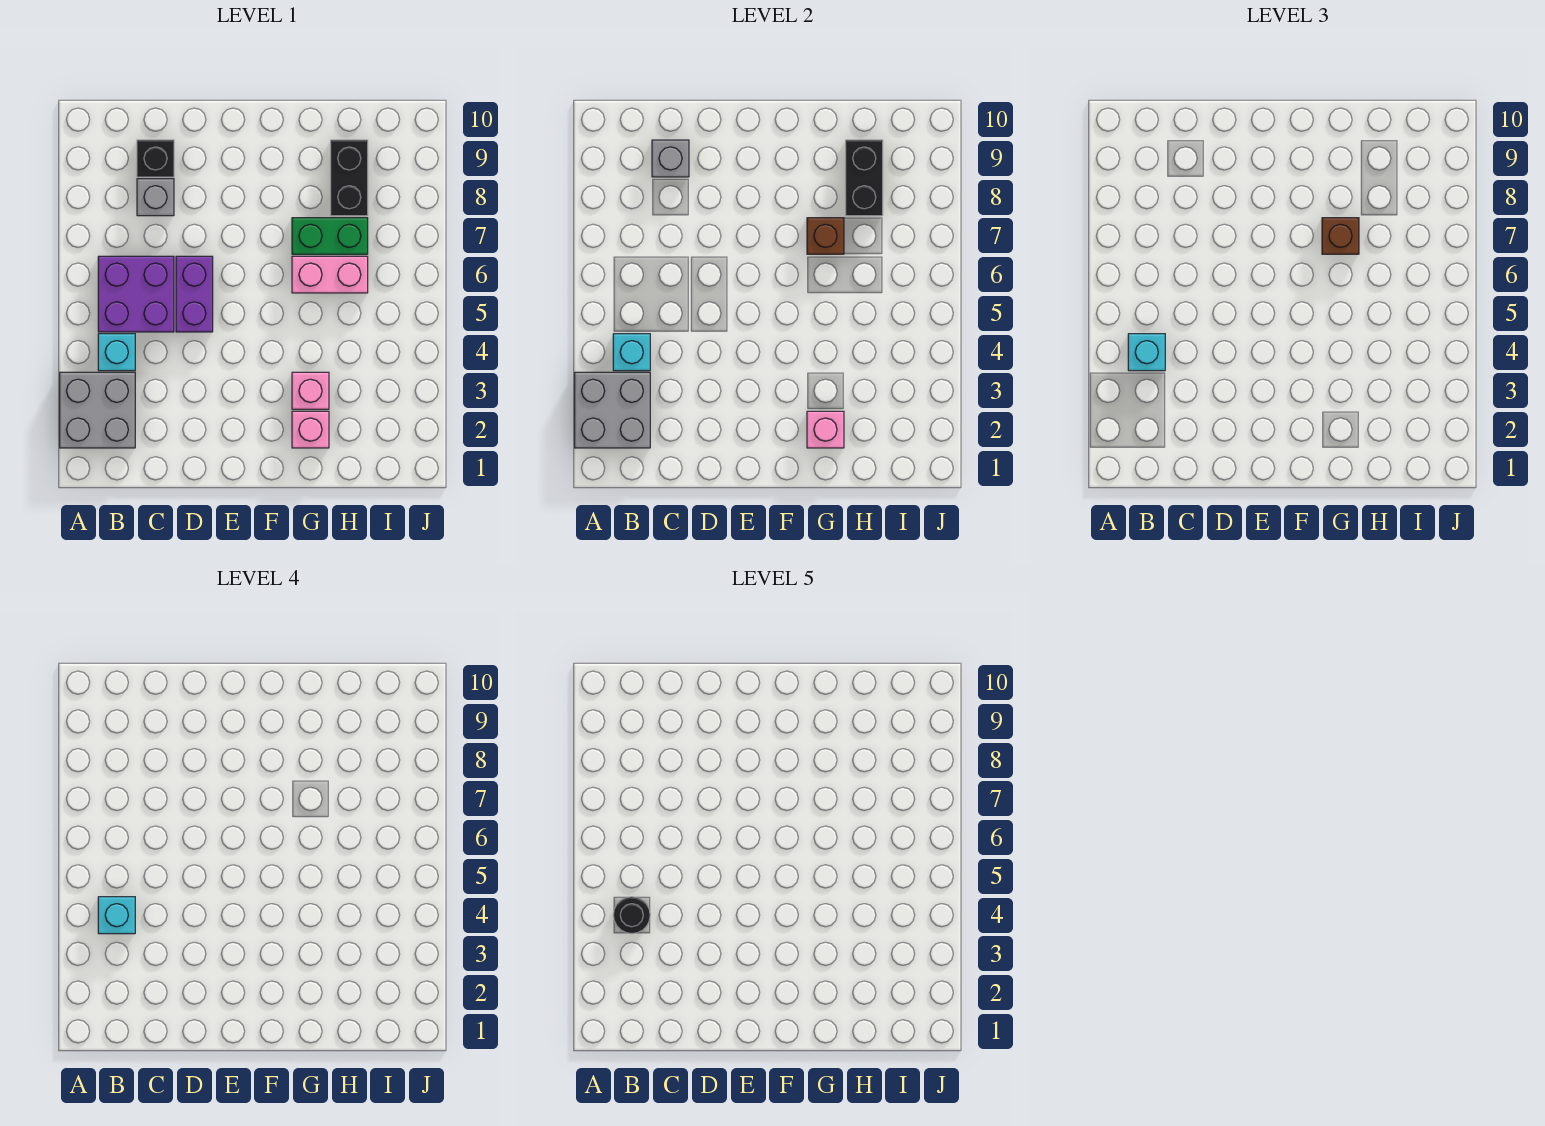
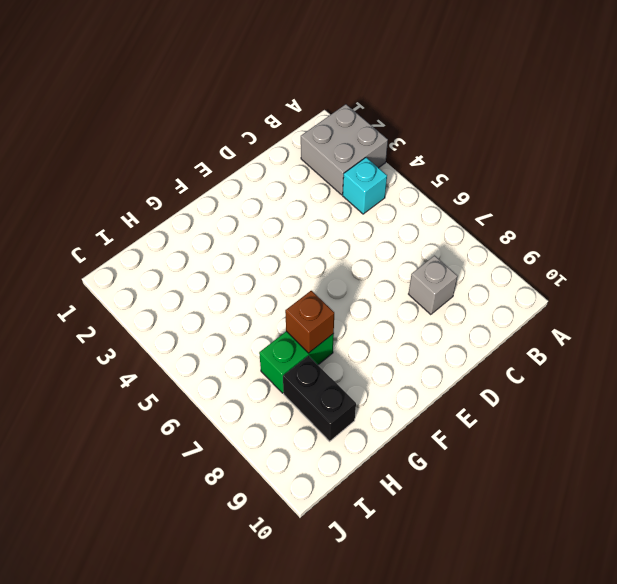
none -> purple 2x2 brick [98,256,174,332]
none -> black 1x1 brick [137,140,174,177]
none -> purple 1x2 brick [176,256,213,332]

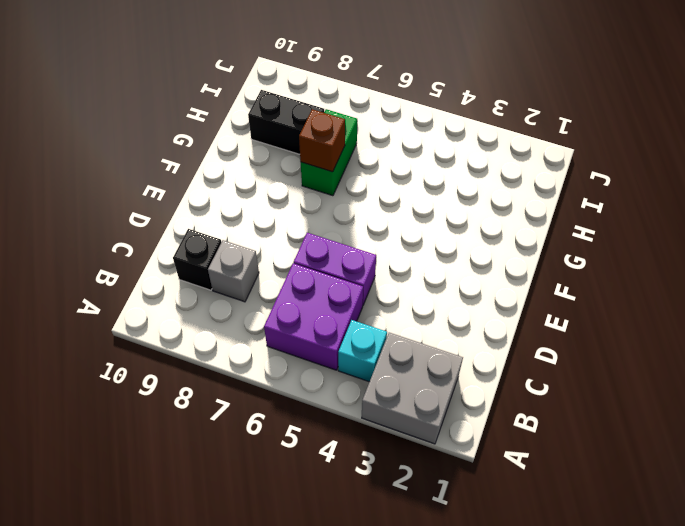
none -> pink 1x1 brick [292,411,329,448]
none -> pink 1x1 brick [292,372,329,409]
none -> pink 1x2 brick [292,256,368,293]

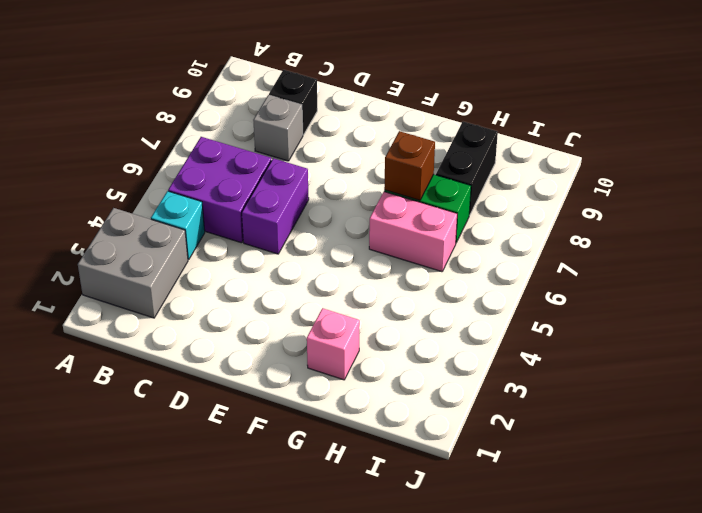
none -> pink 1x1 brick [292,372,329,409]
none -> grey 2x2 brick [575,372,650,448]
none -> cyan 1x1 brick [613,334,650,371]

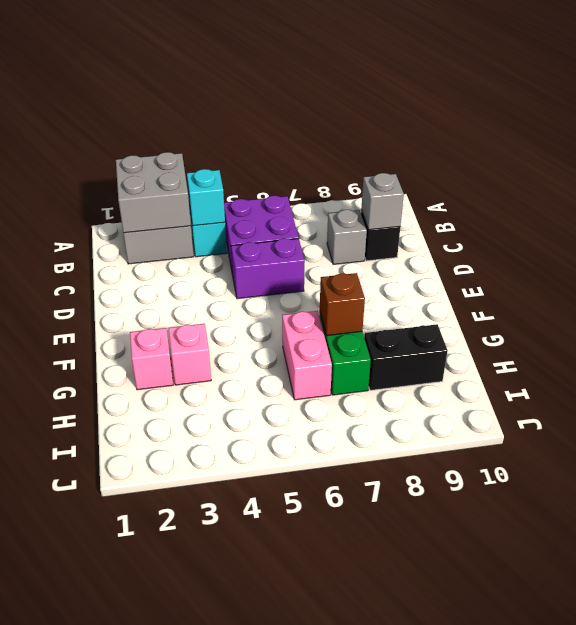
none -> pink 1x1 brick [807,411,844,448]
none -> black 1x2 brick [846,140,883,216]
none -> cyan 1x1 brick [1128,334,1165,371]

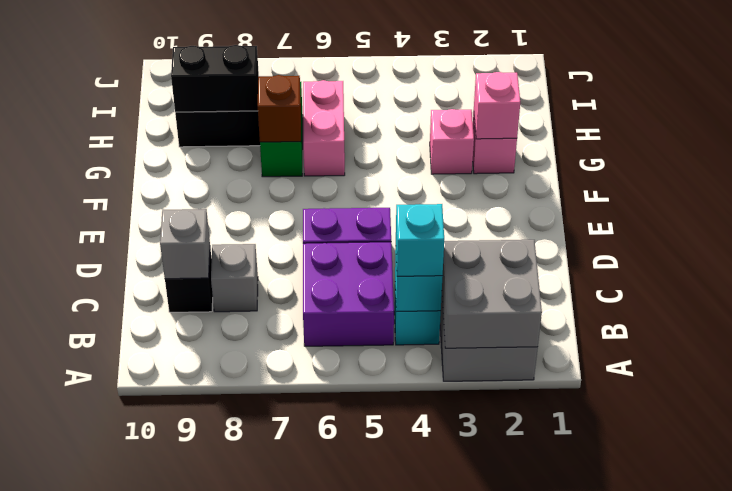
none -> brown 1x1 brick [1322,218,1359,254]
none -> cyan 1x1 brick [98,897,135,934]
none -> black 1x1 round brick [613,897,650,934]

